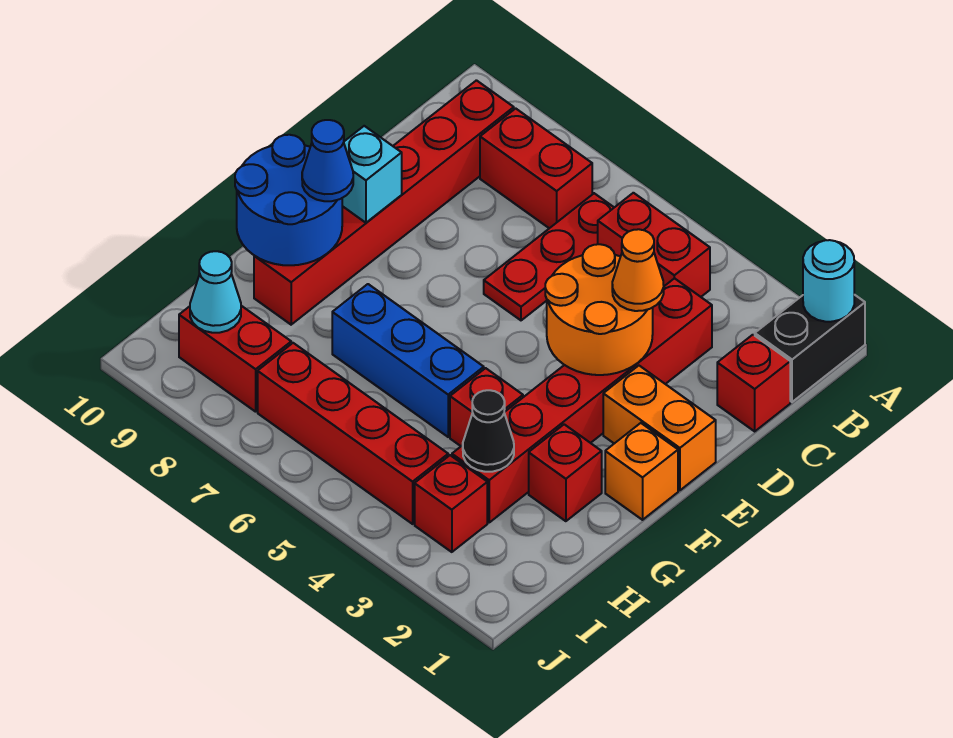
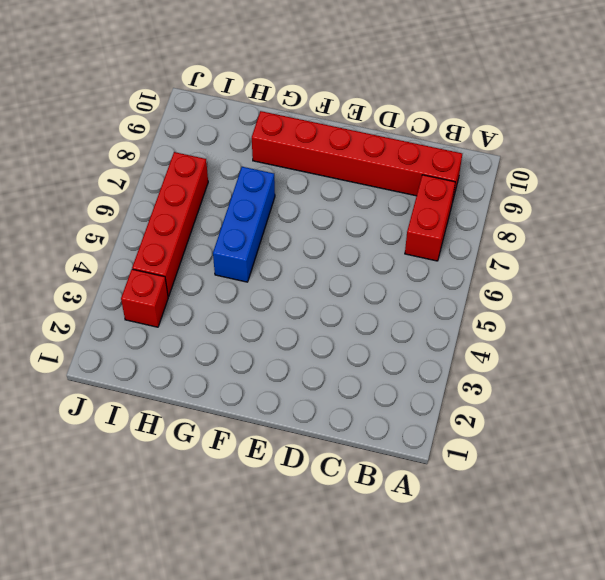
none -> black 1x2 brick [755,295,865,402]
none -> red 1x2 brick [598,193,710,297]
none -> red 1x3 plate [484,193,614,320]

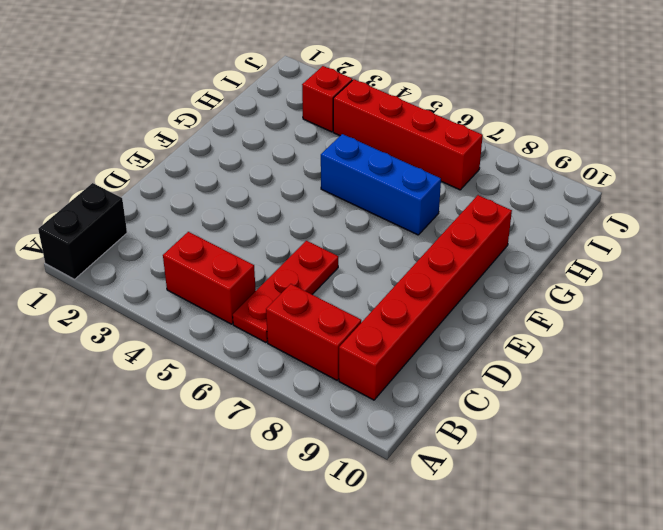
none -> red 1x1 brick [717,335,790,431]
none -> red 1x6 brick [452,278,712,522]
none -> orange 1x2 brick [603,366,716,490]

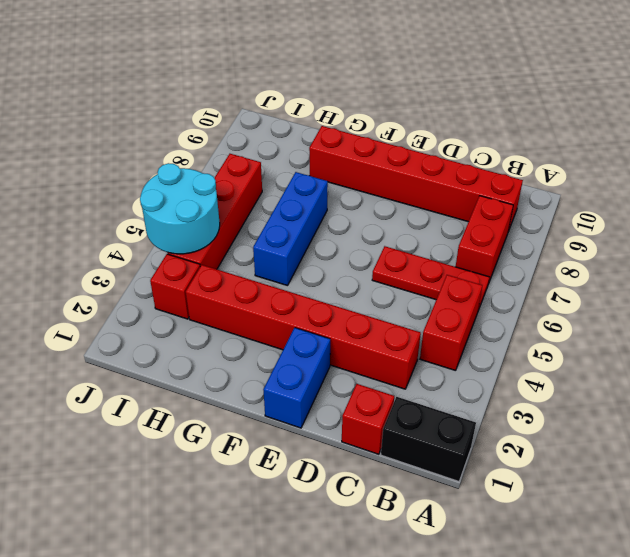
blue 1x2 brick [263,328,330,428] -> orange 1x2 brick [603,366,716,490]
cyan 2x2 round brick [140,163,220,254] -> none
none -> orange 1x1 brick [605,423,678,520]
none -> red 1x1 brick [529,424,602,521]
none -> red 1x1 brick [450,368,523,446]

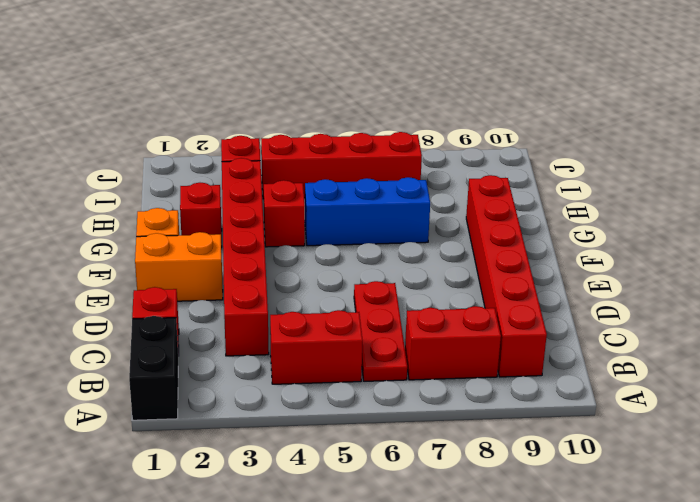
none -> red 1x2 brick [179,306,291,412]
none -> cyan 1x1 round brick [803,240,854,322]
none -> orange 2x2 round brick [545,244,653,375]

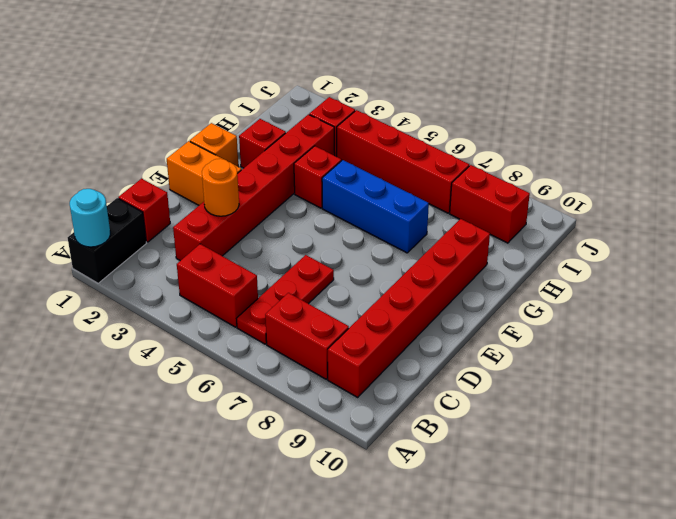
orange 1x1 round brick [202,159,239,216] -> orange 2x2 round brick [545,244,653,375]
none -> cyan 1x1 brick [342,126,402,223]
none -> blue 2x2 round brick [235,135,342,265]
none -> black 1x1 cone [463,390,514,472]

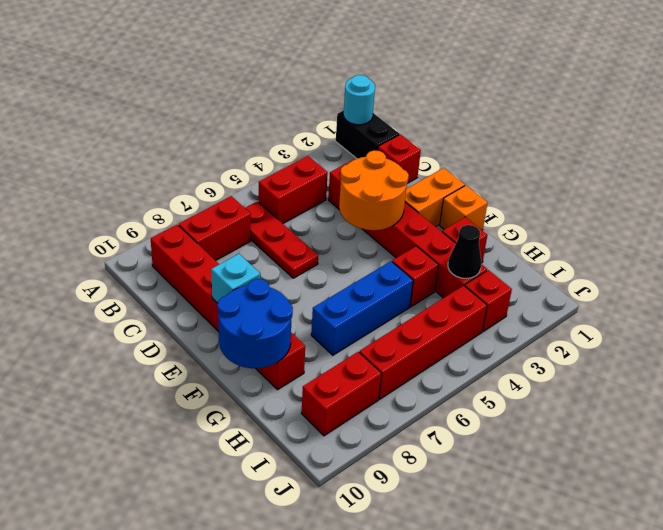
none -> cyan 1x1 cone [190,251,241,333]
none -> orange 1x1 cone [612,229,664,311]
none -> blue 1x1 cone [302,120,353,201]

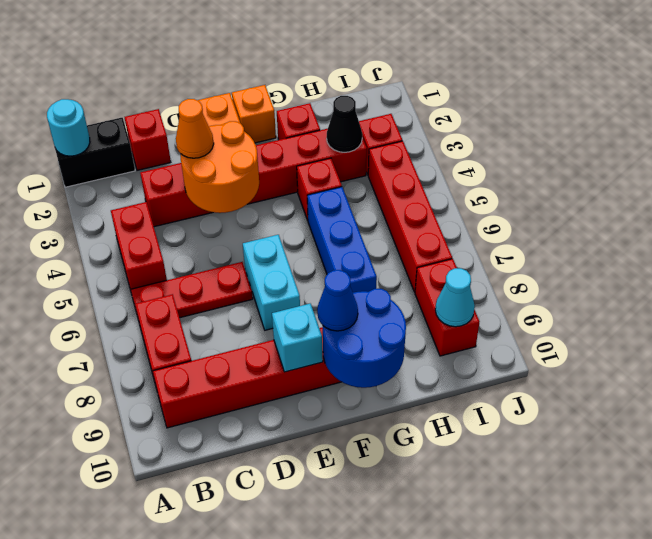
cyan 1x2 brick [243,235,300,330] -> none

